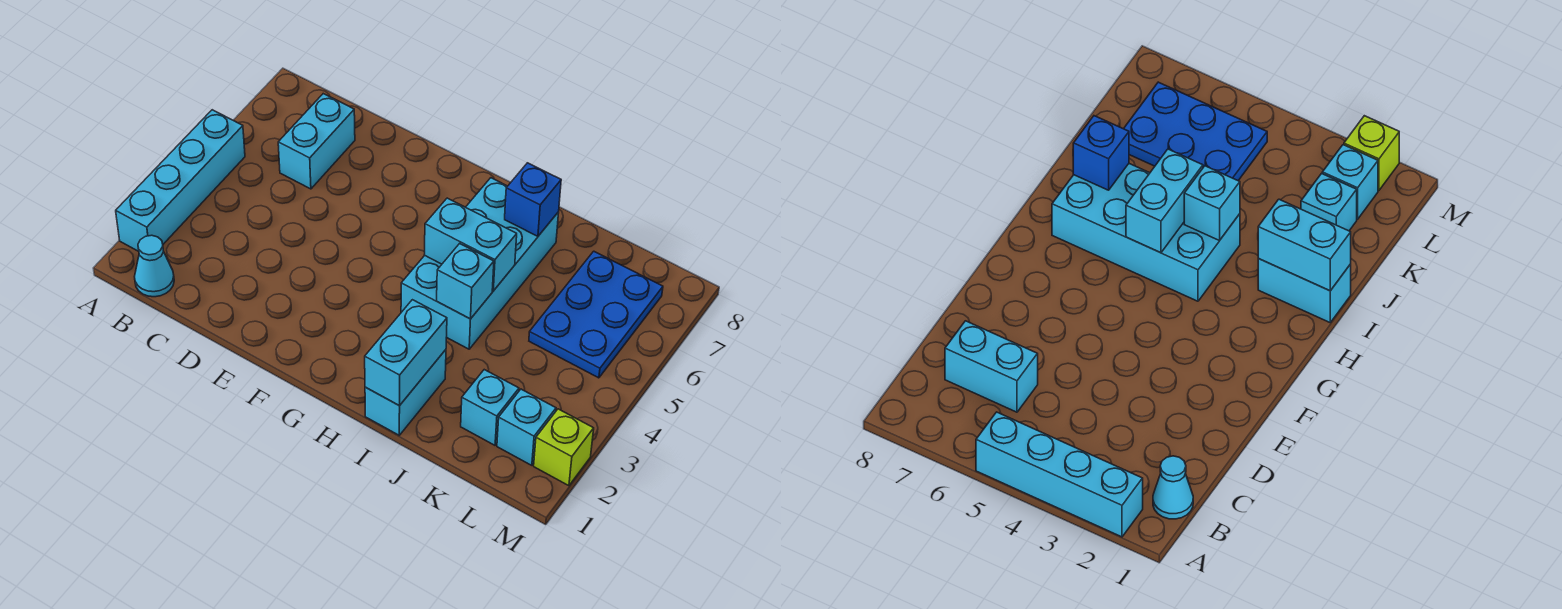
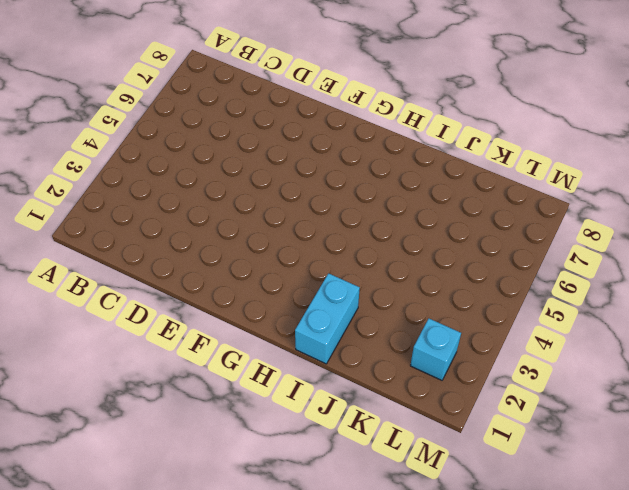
none -> cyan 1x4 brick [116,110,245,251]
none -> cyan 1x1 cone [135,235,174,297]
none -> cyan 1x2 brick [278,94,355,189]

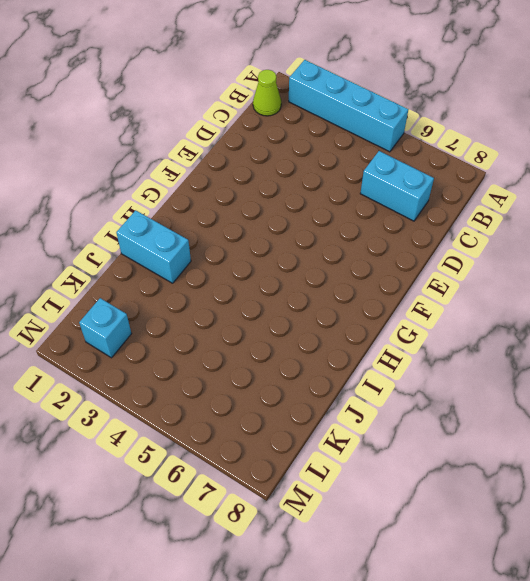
lime 1x1 cone [253,70,281,116] -> cyan 1x1 cone [135,235,174,297]
none -> cyan 2x4 brick [401,178,559,349]
none -> cyan 1x1 brick [461,370,519,445]
none -> blue 2x3 plate [529,251,663,378]

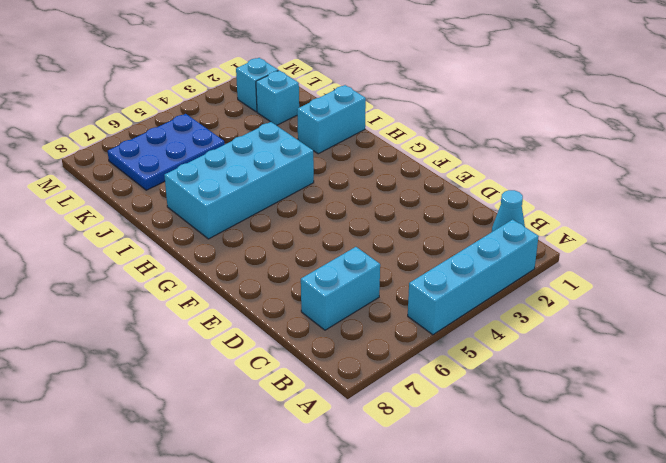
none -> lime 1x1 brick [534,409,594,486]
none -> cyan 1x2 brick [425,198,517,291]
none -> cyan 1x2 brick [365,300,447,406]

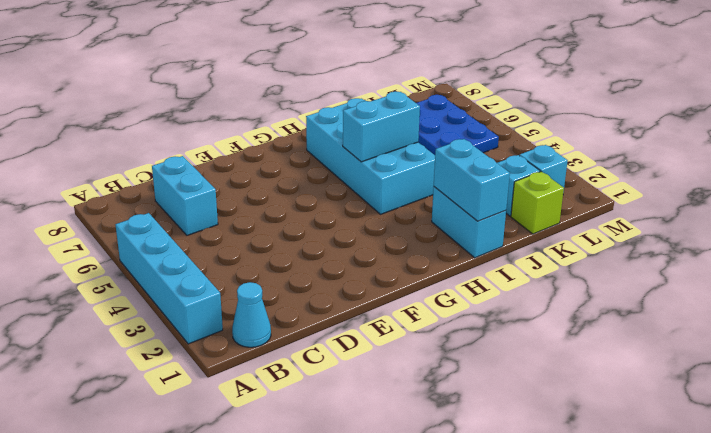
lime 1x1 brick [511,172,564,234] -> lime 1x1 brick moved to [534,409,594,486]
none -> cyan 1x1 brick [437,244,494,319]
none -> blue 1x1 brick [505,163,561,236]

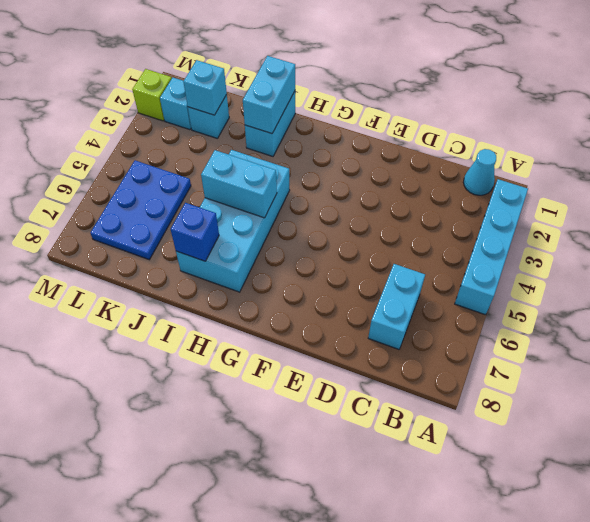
cyan 1x1 brick [183,60,227,115] -> cyan 1x1 brick moved to [437,244,494,319]

